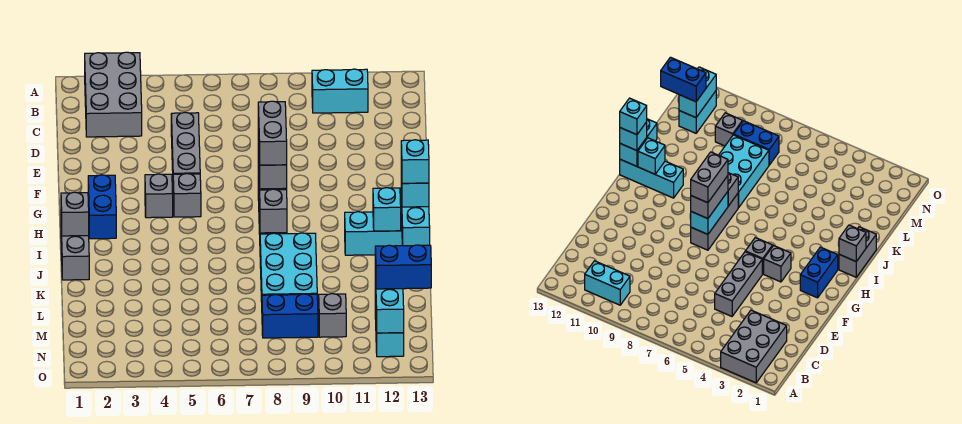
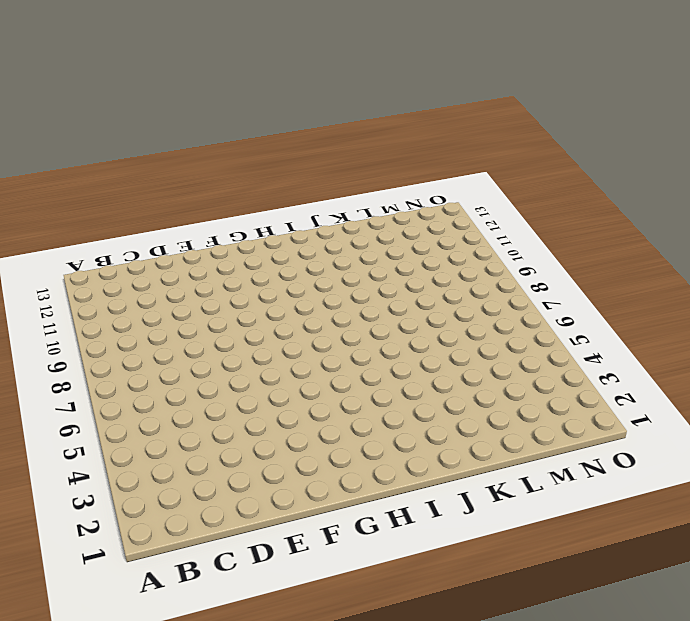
none -> grey 2x3 brick [85,52,142,137]
none -> cyan 1x2 brick [312,69,368,113]
none -> grey 1x3 brick [171,112,200,174]

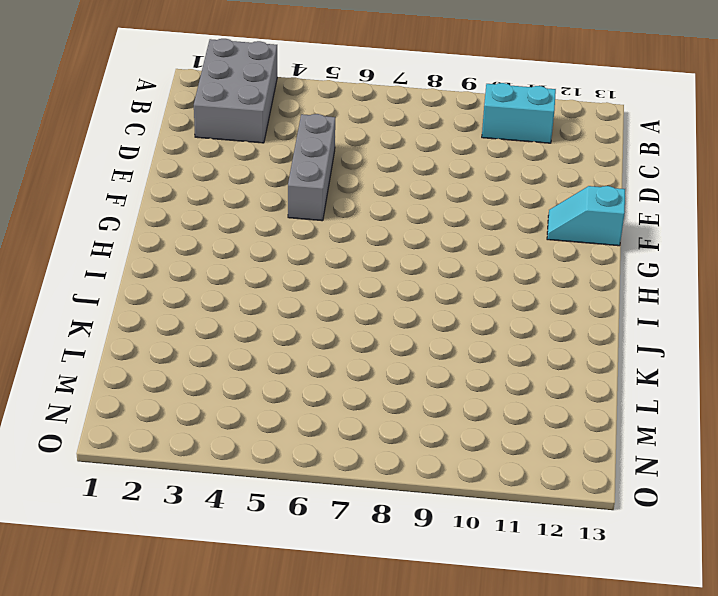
cyan 1x2 slope [547,186,625,246] -> none
none -> blue 1x2 brick [88,175,116,239]
none -> grey 1x1 brick [145,174,173,218]
none -> grey 1x1 brick [173,174,201,217]

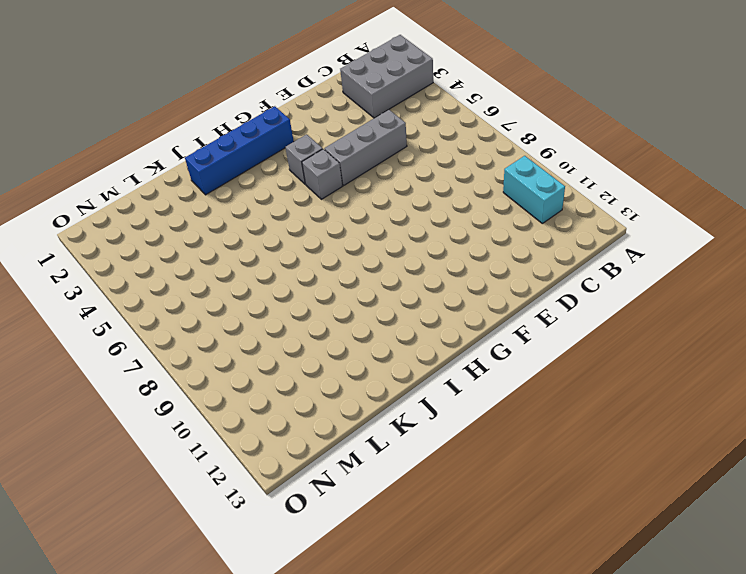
blue 1x4 brick [185,106,294,195] -> blue 1x2 brick [88,175,116,239]
none -> grey 1x3 brick [691,194,739,250]
none -> grey 1x2 brick [61,231,89,280]
none -> cyan 1x3 brick [345,212,402,255]

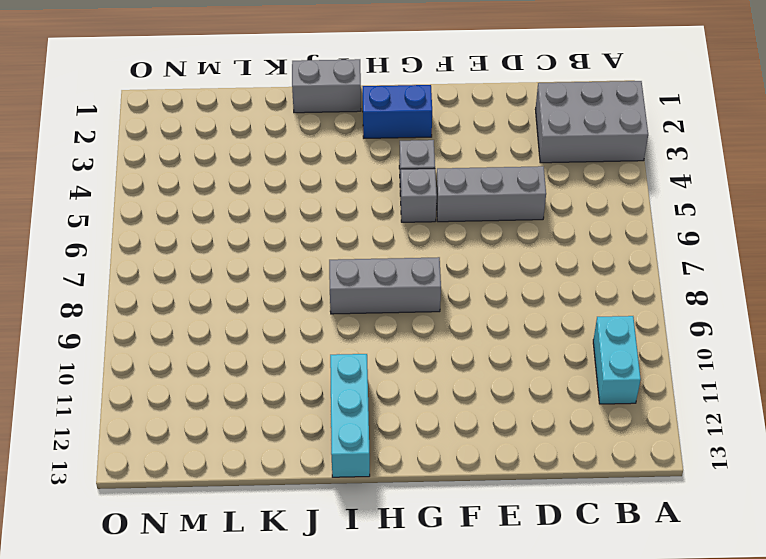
none -> cyan 2x3 brick [260,233,317,302]
none -> blue 1x2 brick [262,294,318,338]
none -> grey 1x1 brick [319,294,346,337]

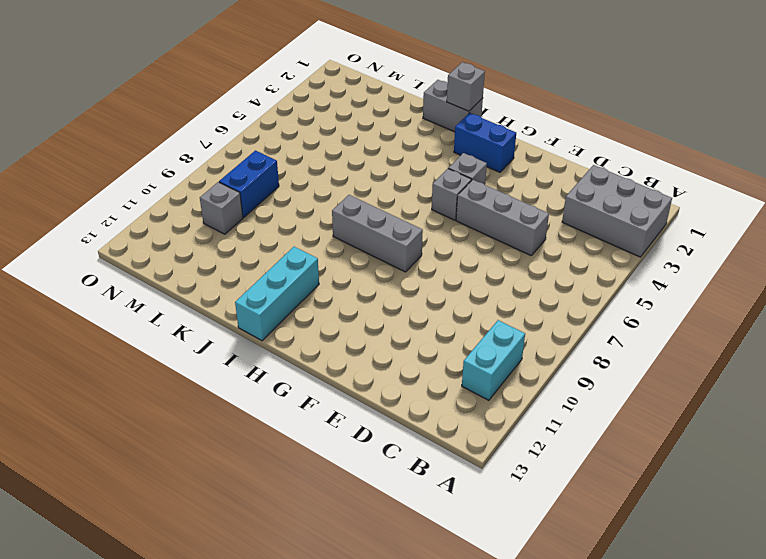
none -> cyan 2x3 brick [260,233,317,302]
none -> cyan 1x2 brick [375,296,404,357]
none -> cyan 1x2 brick [691,192,728,234]

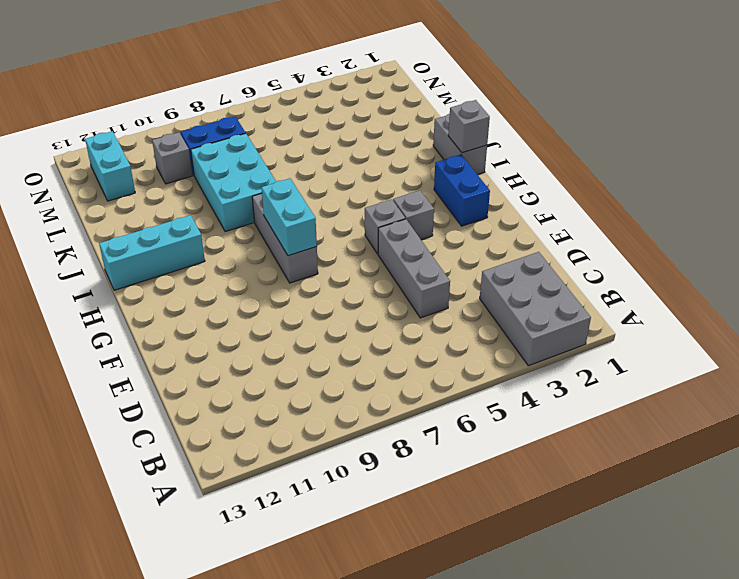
none -> cyan 1x2 brick [312,69,368,113]
none -> grey 1x1 brick [259,189,287,233]
none -> cyan 1x1 brick [373,188,401,231]

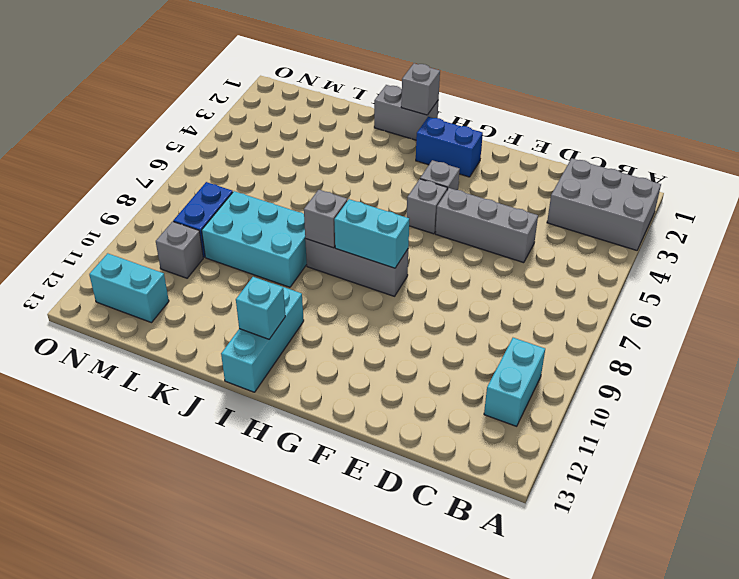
none -> cyan 1x2 brick [401,193,430,246]
none -> cyan 1x2 brick [375,273,404,333]
none -> grey 1x2 brick [258,130,287,189]

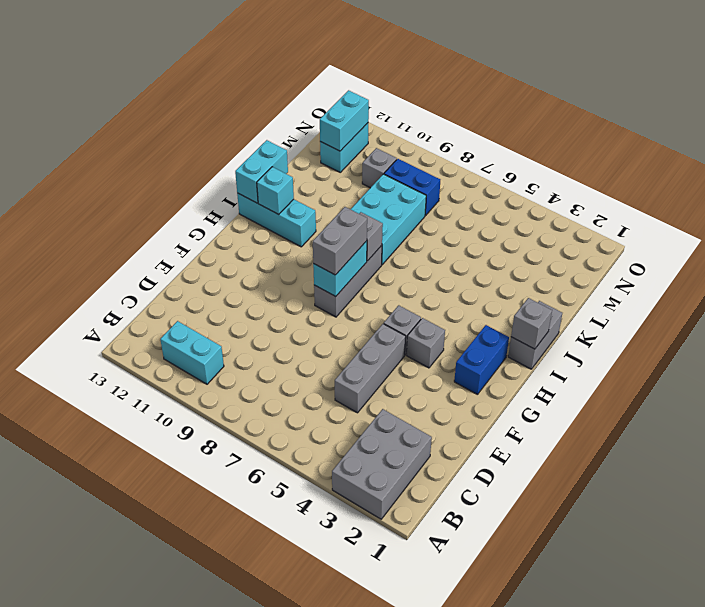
none -> cyan 1x1 brick [401,169,429,207]
none -> blue 1x2 brick [375,245,431,289]
none -> grey 1x2 brick [258,101,287,165]

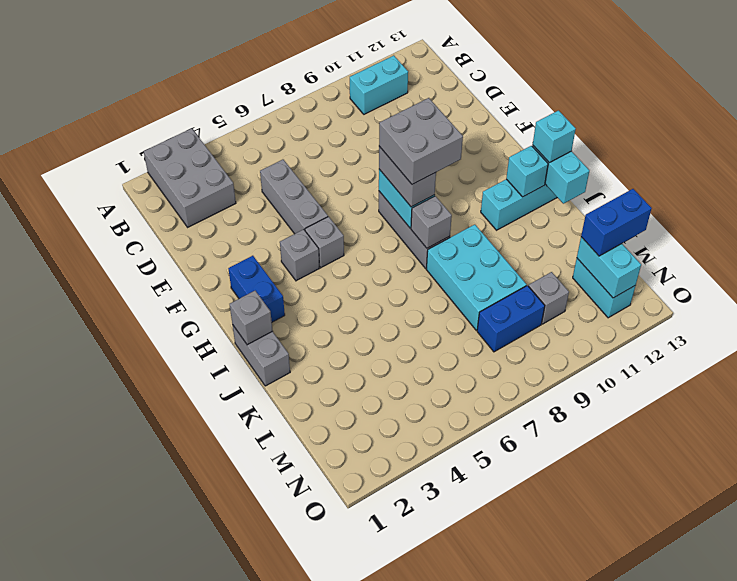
grey 2x2 brick [379,98,463,184] -> grey 1x2 brick [258,101,287,165]
none -> cyan 1x1 brick [401,140,429,183]

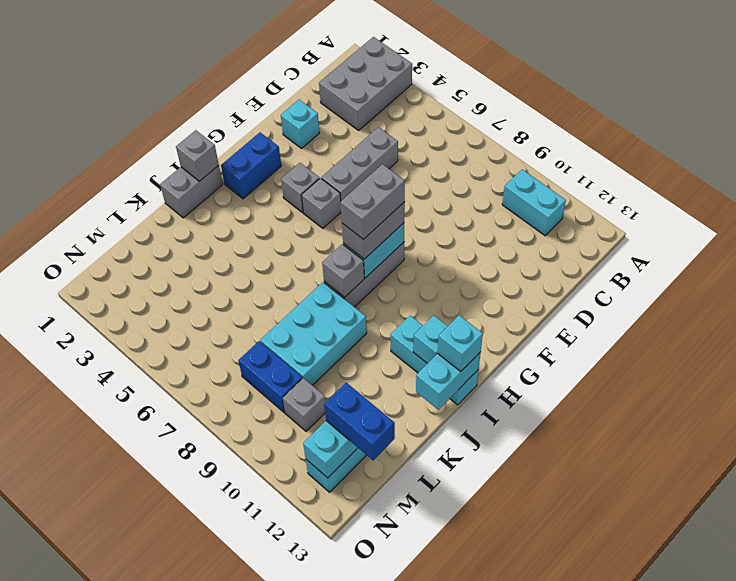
cyan 1x1 brick [281,100,319,148] -> cyan 1x1 brick moved to [401,140,429,183]

